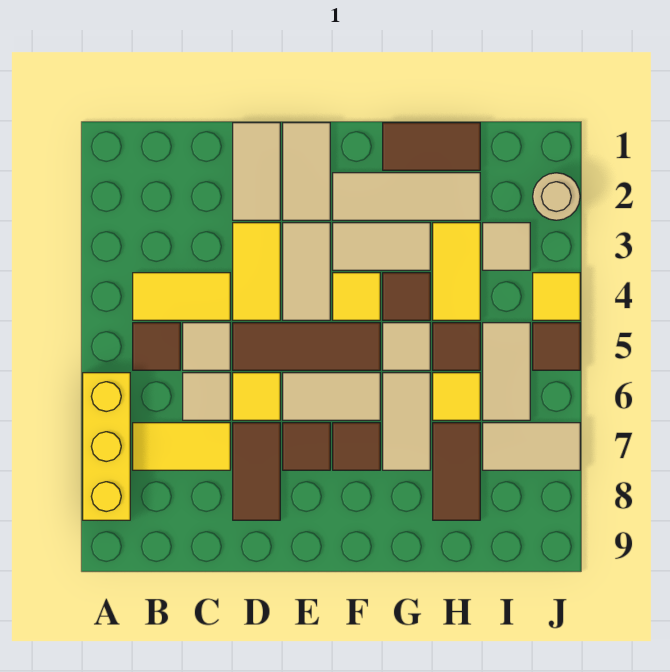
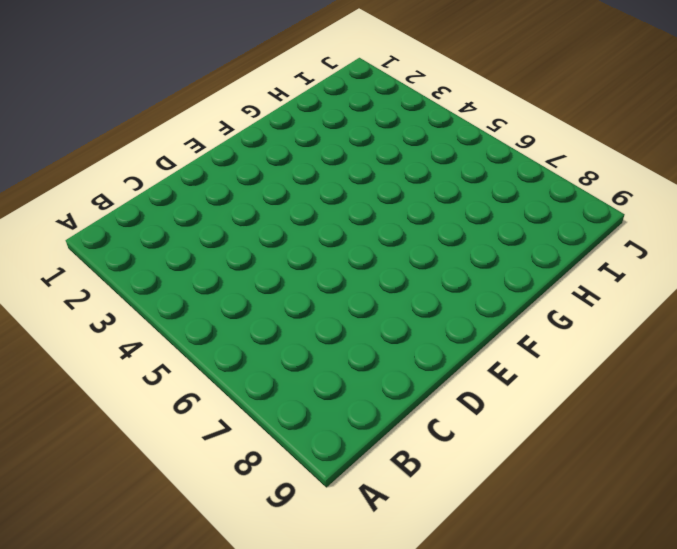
none -> yellow 1x3 brick [83,373,130,520]
none -> yellow 1x2 tile [133,273,230,320]
none -> brown 1x1 tile [133,323,180,370]
none -> yellow 1x2 tile [133,423,230,470]

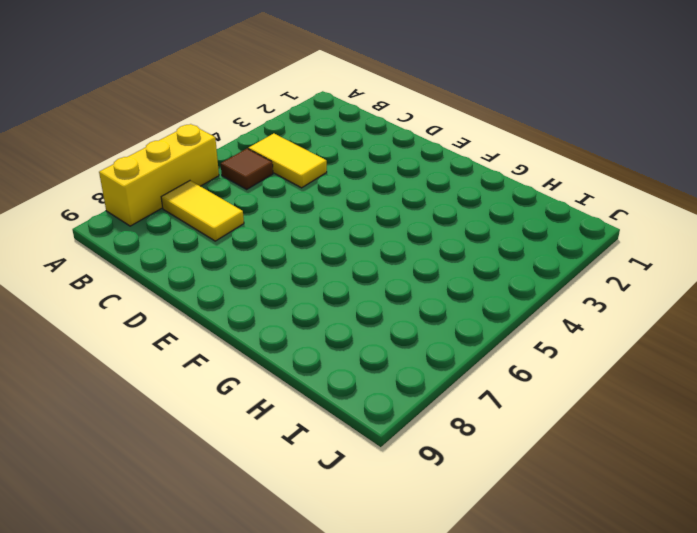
none -> tan 1x1 tile [183,323,230,370]
none -> tan 1x1 tile [183,373,230,420]
none -> tan 1x2 tile [233,123,280,220]
none -> yellow 1x2 tile [233,223,280,320]

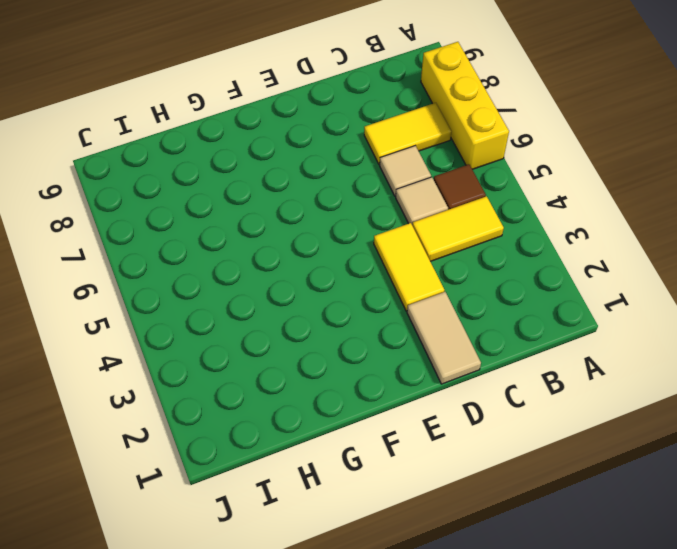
none -> brown 1x3 tile [233,323,380,370]
none -> yellow 1x1 tile [233,373,280,420]
none -> brown 1x2 tile [233,423,280,520]
none -> tan 1x2 tile [283,123,330,220]

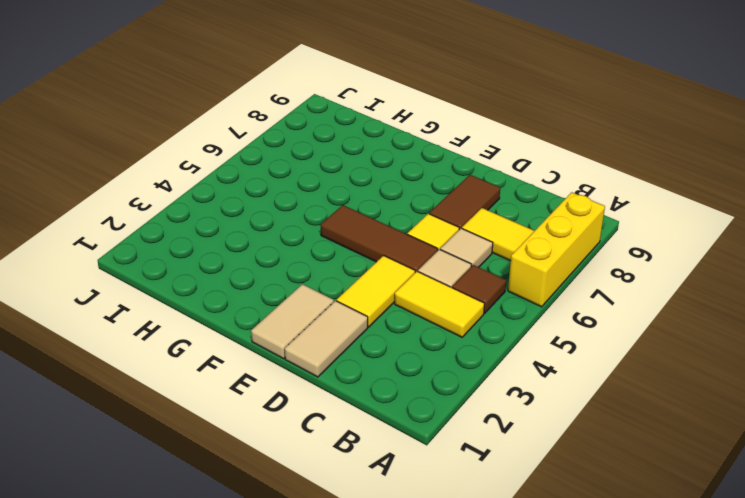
none -> tan 1x2 tile [283,223,330,320]
none -> tan 1x2 tile [283,373,380,420]
none -> brown 1x1 tile [283,423,330,470]
none -> tan 1x3 tile [333,173,480,220]

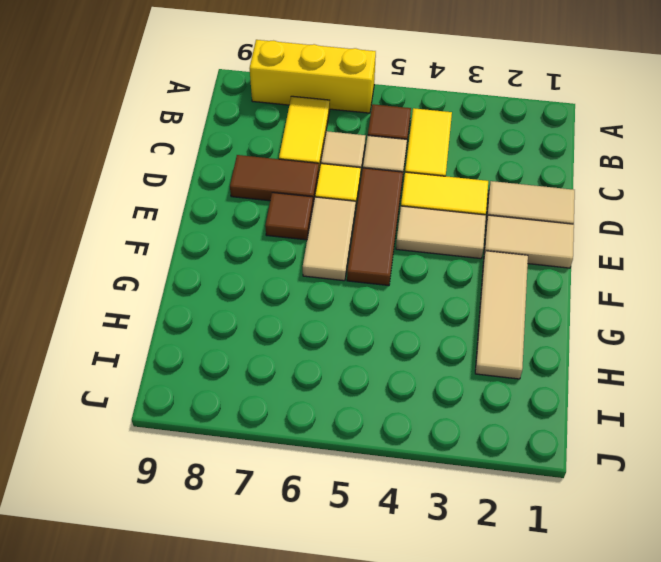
none -> tan 1x2 tile [333,223,430,270]
none -> yellow 1x1 tile [333,273,380,320]
none -> brown 1x1 tile [333,423,380,470]
none -> brown 1x2 tile [383,123,480,170]

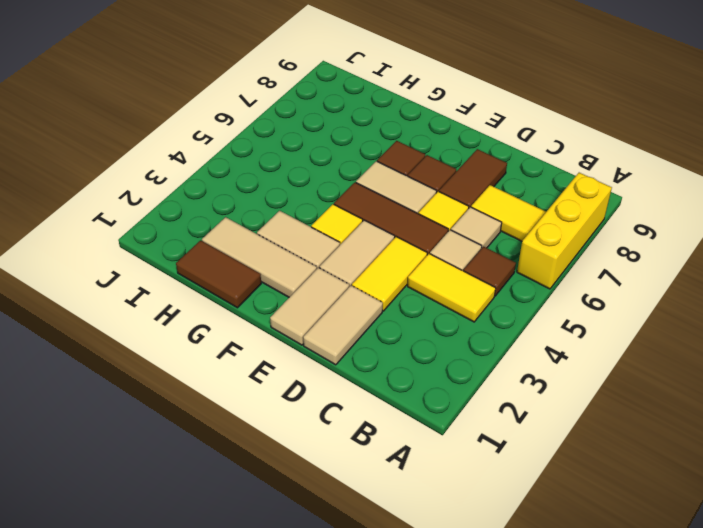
none -> brown 1x1 tile [383,273,430,320]
none -> tan 1x1 tile [383,323,430,370]
none -> tan 1x2 tile [383,373,430,470]
none -> yellow 1x2 tile [433,223,480,320]

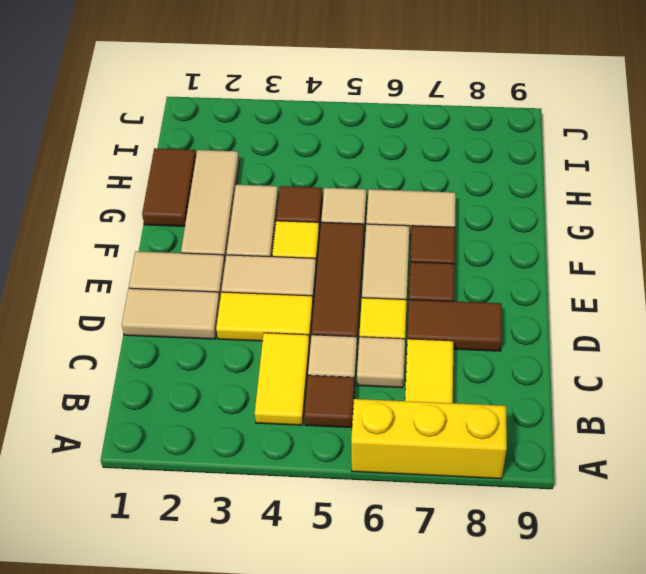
none -> yellow 1x2 tile [433,223,480,320]
none -> brown 1x1 tile [433,323,480,370]
none -> yellow 1x1 tile [433,373,480,420]
none -> brown 1x2 tile [433,423,480,520]

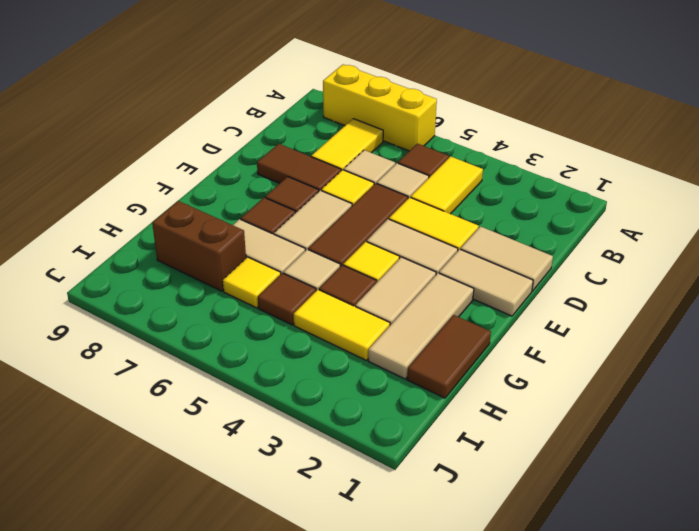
brown 1x2 brick [152,201,246,291] -> brown 1x2 tile [433,423,480,520]
none -> tan 1x1 tile [483,223,530,270]
none -> tan 1x2 tile [483,323,530,420]
none -> tan 1x2 tile [483,423,580,470]
none -> tan 1x1 round brick [533,173,580,220]

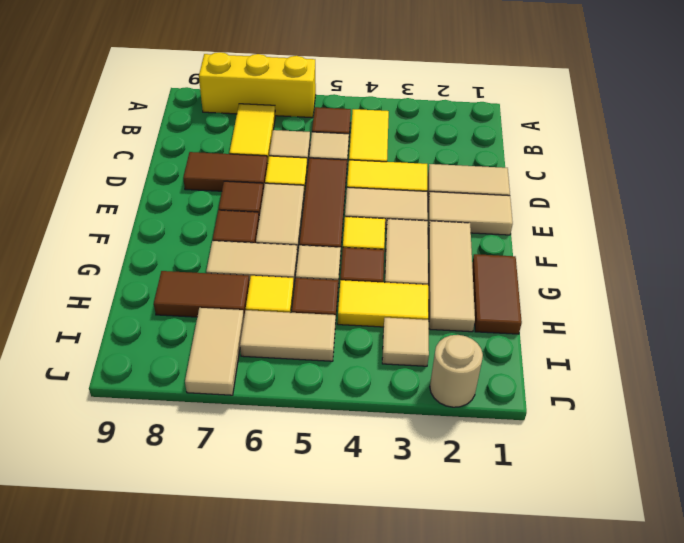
none -> yellow 1x1 tile [533,273,580,320]
none -> brown 1x1 tile [533,323,580,370]

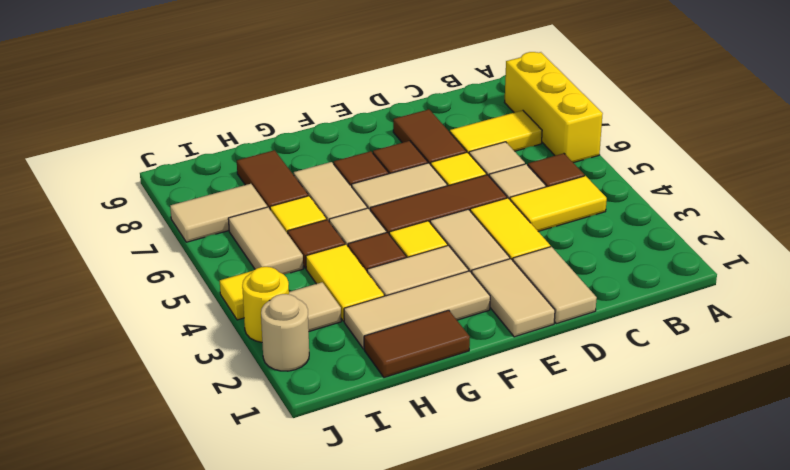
yellow 1x1 round brick [242,267,289,342] -> none
none -> brown 1x1 tile [533,323,580,370]

